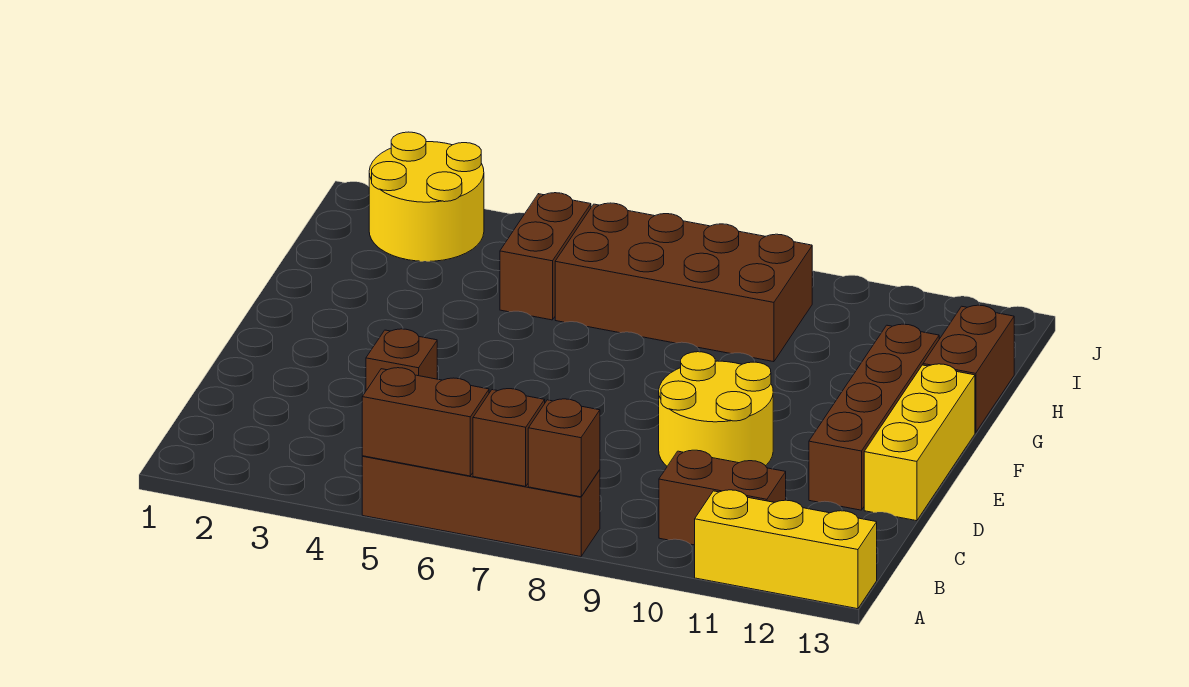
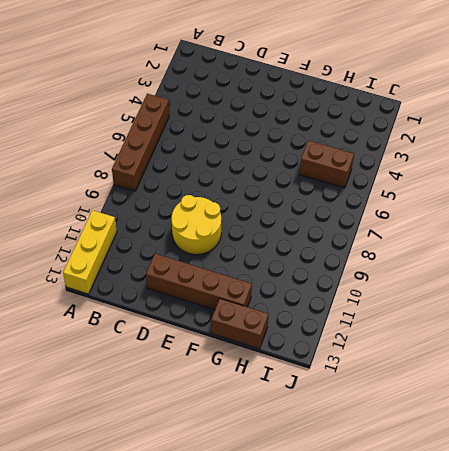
none -> brown 1x2 brick [659,450,786,545]
none -> brown 1x1 brick [366,329,437,390]
none -> yellow 1x3 brick [864,364,975,521]

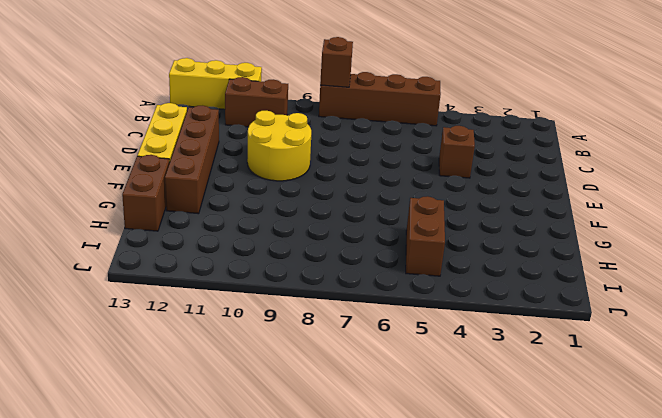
none -> brown 2x4 brick [555,203,812,362]
none -> yellow 2x2 round brick [369,132,484,261]
none -> brown 1x2 brick [362,368,489,476]

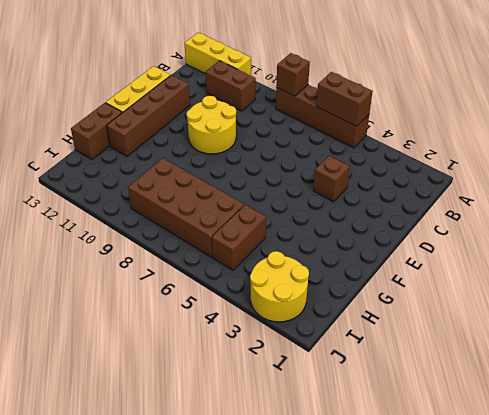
none -> brown 1x1 brick [473,389,545,486]

